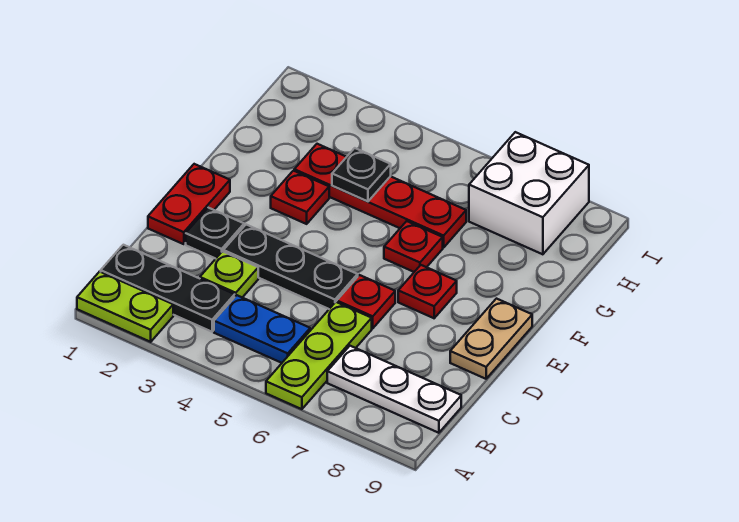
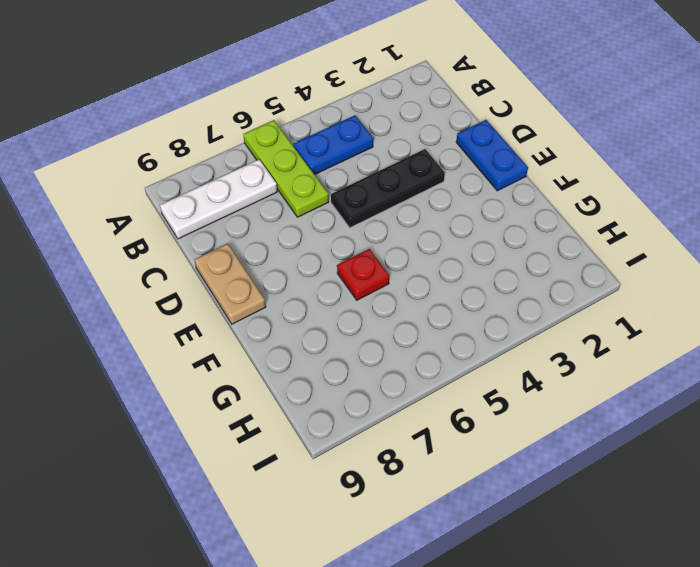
blue 1x2 plate [456,120,528,191] -> red 1x2 plate [148,164,230,244]
none -> lime 1x2 plate [77,272,173,342]
none -> black 1x3 plate [101,245,235,332]
none -> lime 1x1 plate [200,251,258,297]

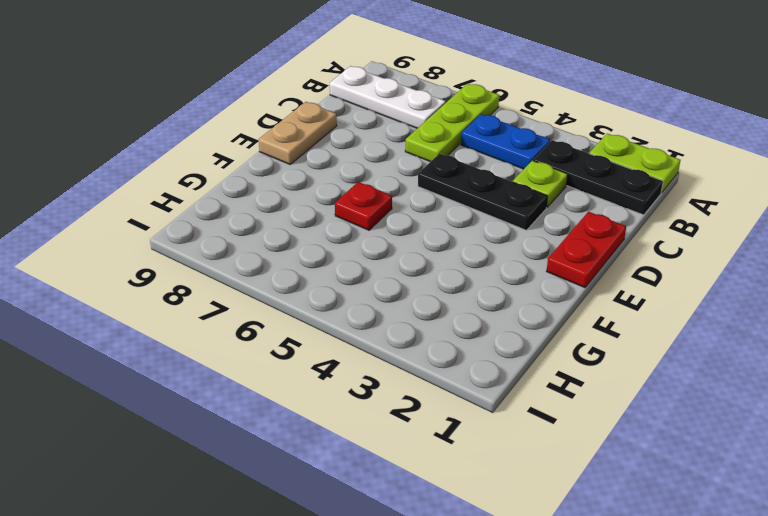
none -> black 1x1 plate [186,208,244,259]
none -> red 1x1 plate [337,275,395,328]
none -> red 1x1 plate [398,265,457,318]

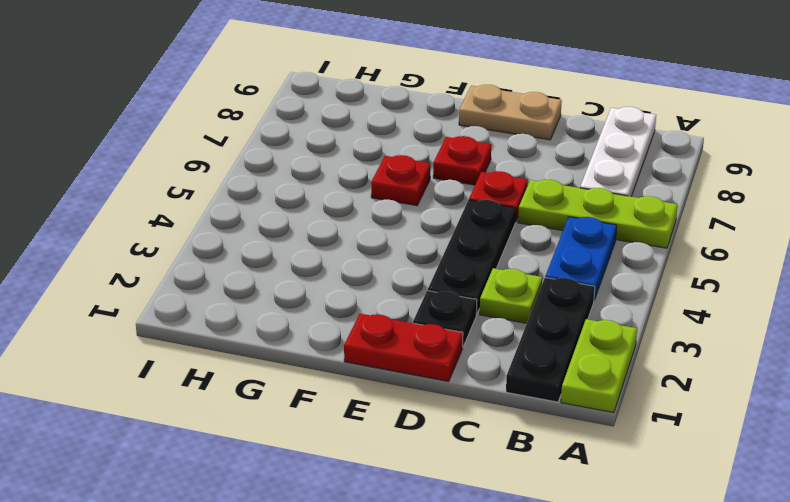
none -> red 1x1 plate [271,171,329,224]
none -> red 1x4 plate [294,144,466,248]
none -> white 2x2 brick [469,132,589,254]

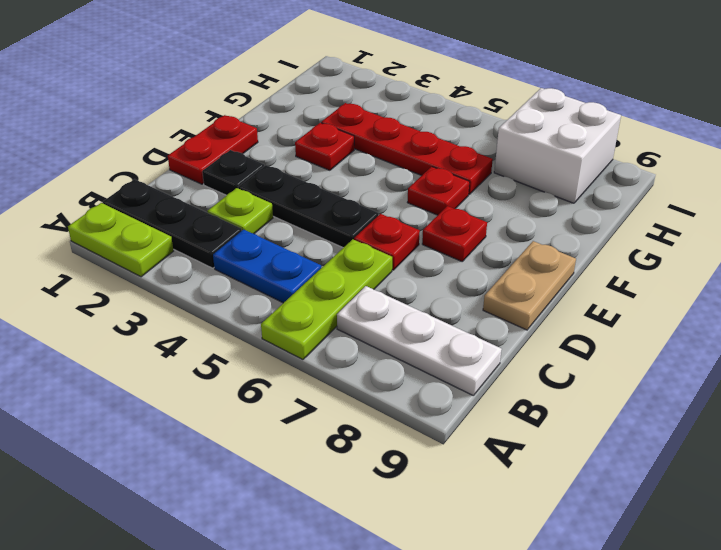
none -> black 1x1 plate [332,148,391,202]

